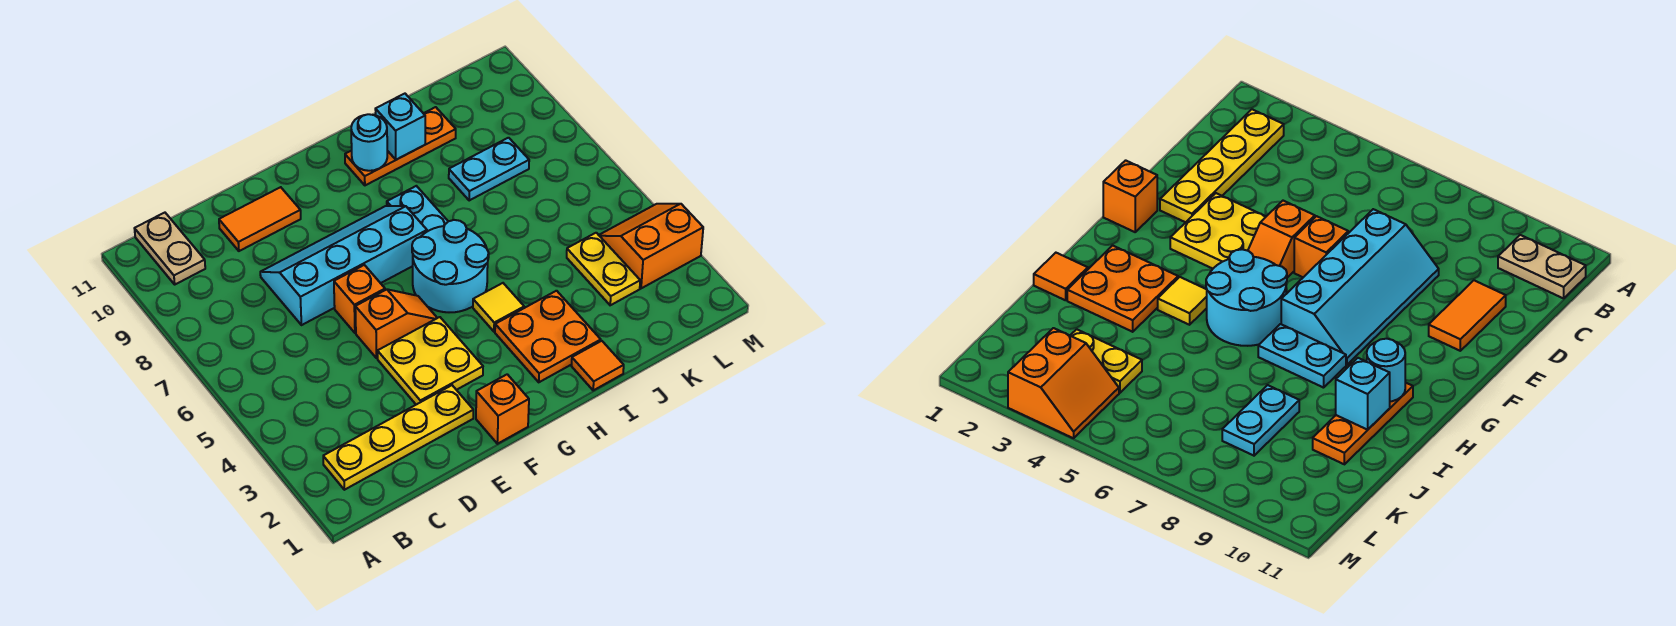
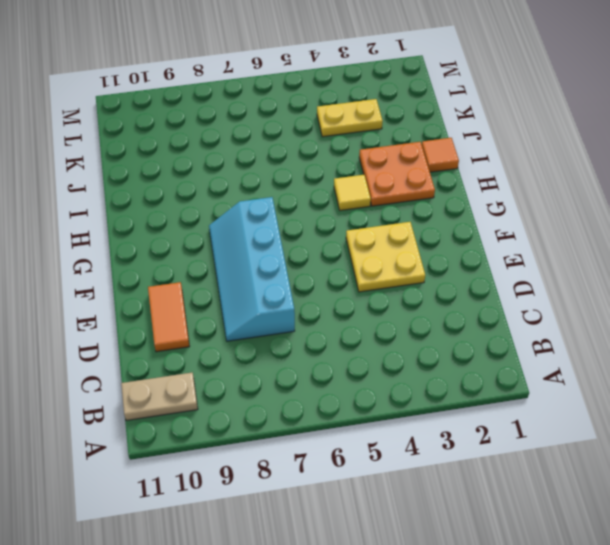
none -> yellow 1x4 plate [323,385,473,490]
none -> orange 1x2 slope [355,289,437,358]
none -> orange 1x1 brick [334,265,385,333]

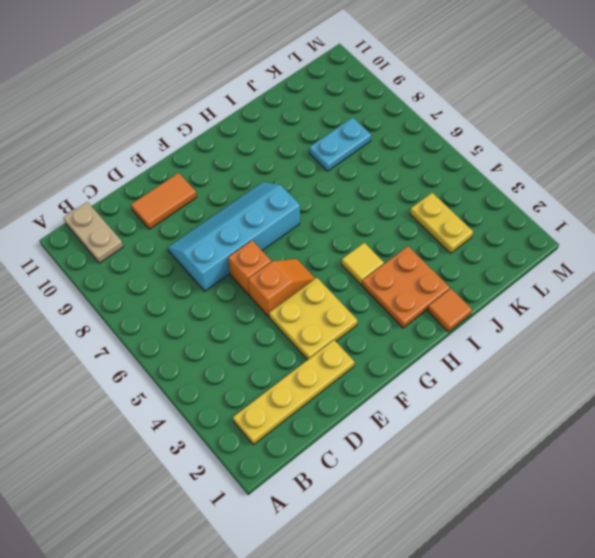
none -> orange 1x1 brick [476,374,529,444]
none -> cyan 2x2 round brick [412,220,489,312]
none -> cyan 1x2 plate [387,186,448,231]

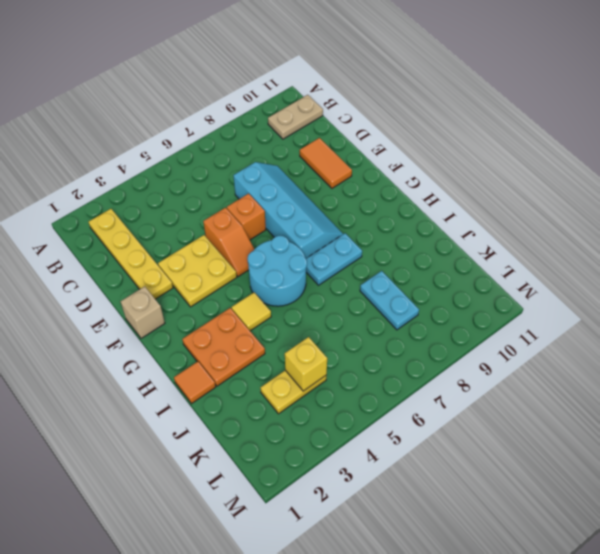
tan 1x1 brick [120,286,165,338] -> orange 1x1 brick [476,374,529,444]
yellow 1x1 brick [285,337,327,391] -> none
none -> orange 1x3 plate [345,107,456,185]
none -> orange 2x2 slope [599,204,703,288]
none -> cyan 1x1 round brick [351,114,387,171]

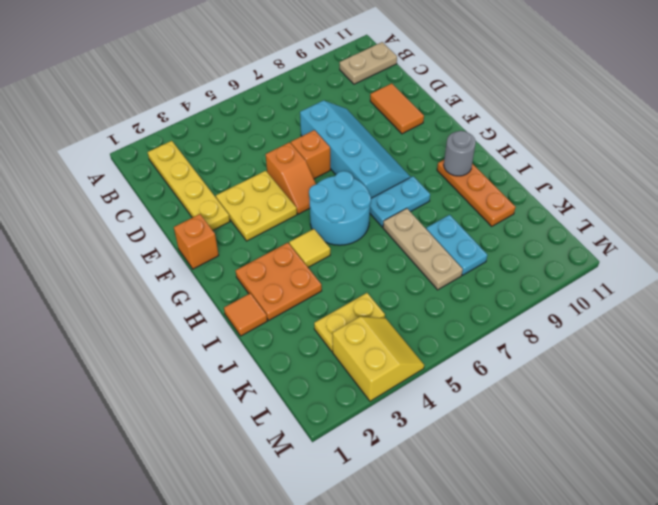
grey 1x1 round brick [444,131,476,176] -> cyan 1x1 round brick [351,114,387,171]
tan 1x3 plate [383,208,463,290] -> none
yellow 2x2 slope [332,317,424,401] -> orange 2x2 slope [599,204,703,288]
none -> cyan 1x1 brick [375,94,425,160]

